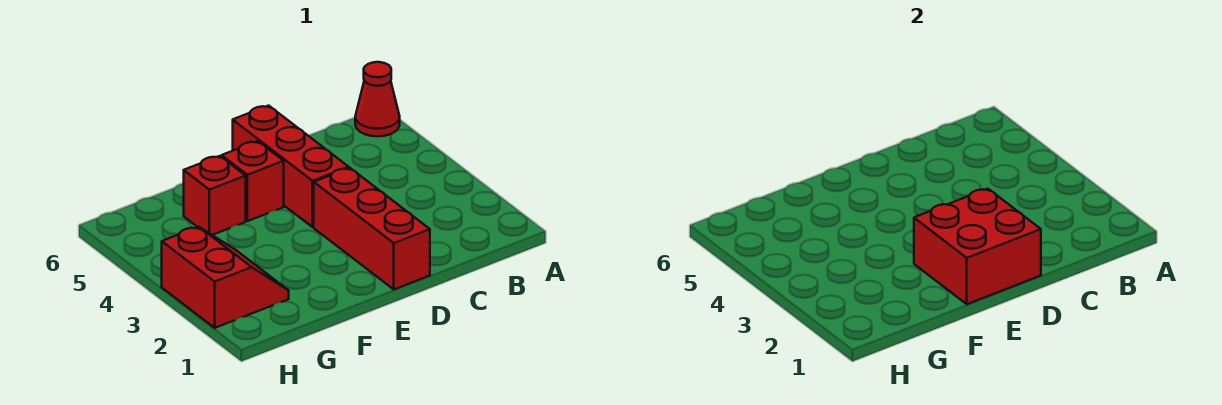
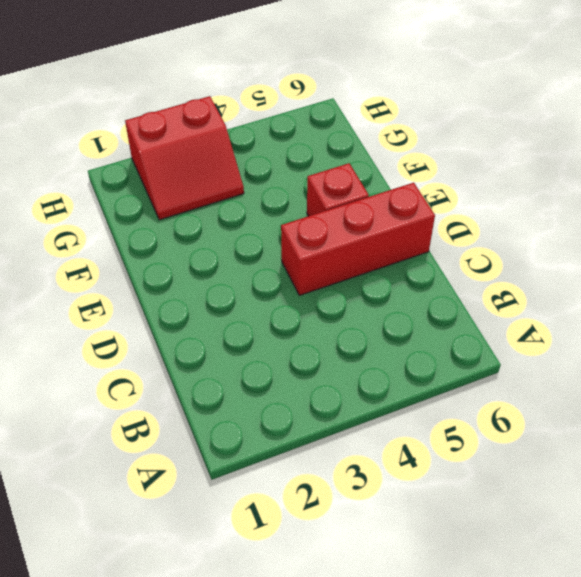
none -> red 1x1 cone [355,62,400,136]
none -> red 1x3 brick [314,168,430,289]

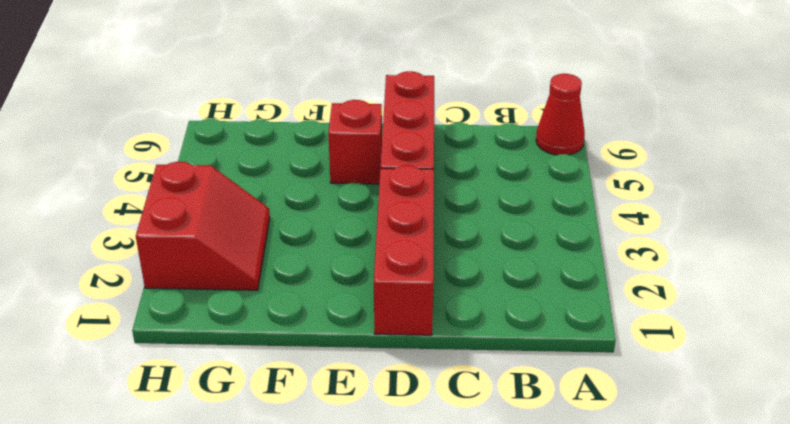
none -> red 1x1 brick [184,156,246,235]
none -> red 2x2 brick [914,189,1041,304]

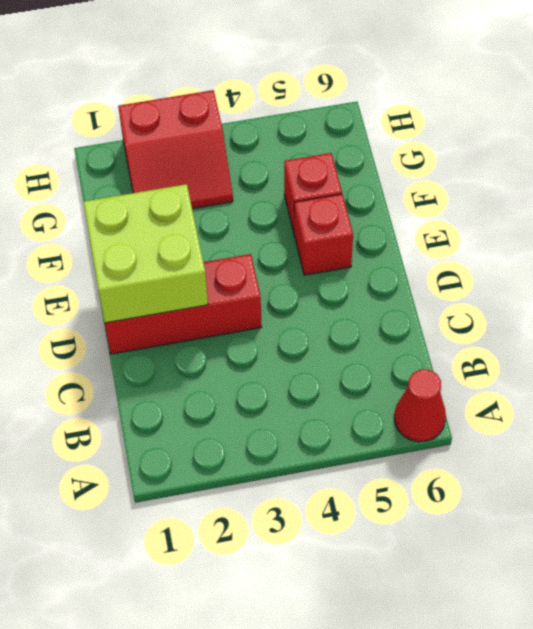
lime 2x2 brick [83,184,208,323] -> red 2x2 brick [914,189,1041,304]
none -> red 1x3 brick [233,106,349,227]

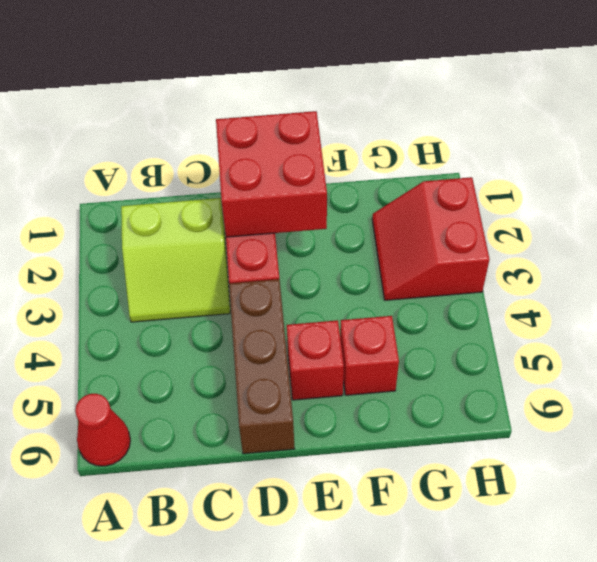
lime 2x2 slope [121,198,230,322] -> none
brown 1x3 brick [229,279,295,454] -> red 1x3 brick [233,106,349,227]

